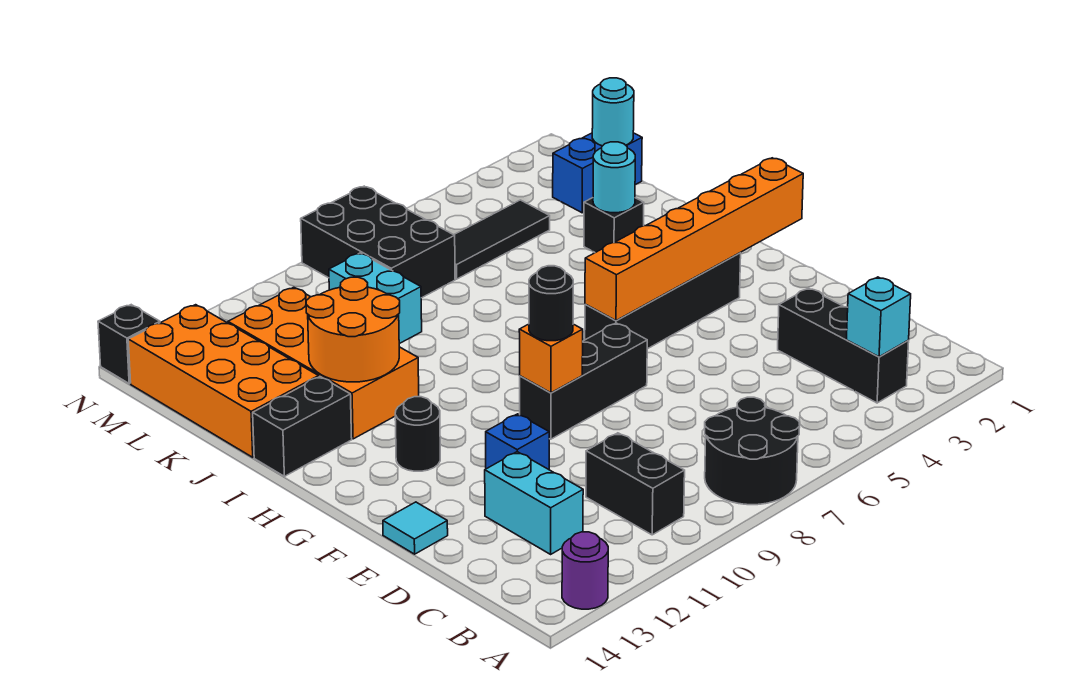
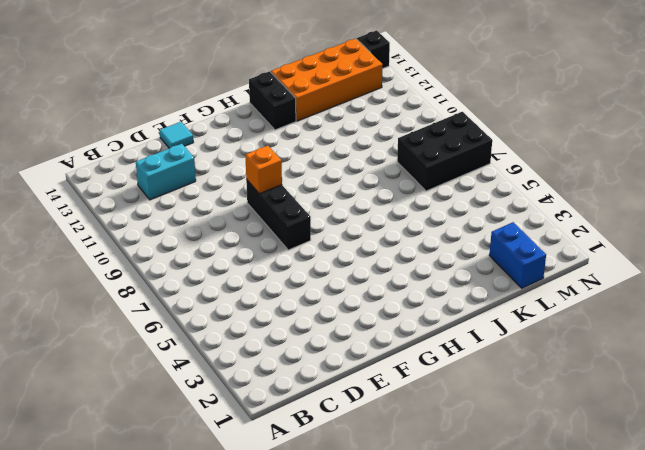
none -> black 2x2 round brick [705,397,800,505]
none -> purple 1x1 round brick [562,532,608,609]
none -> black 1x3 brick [778,288,909,403]

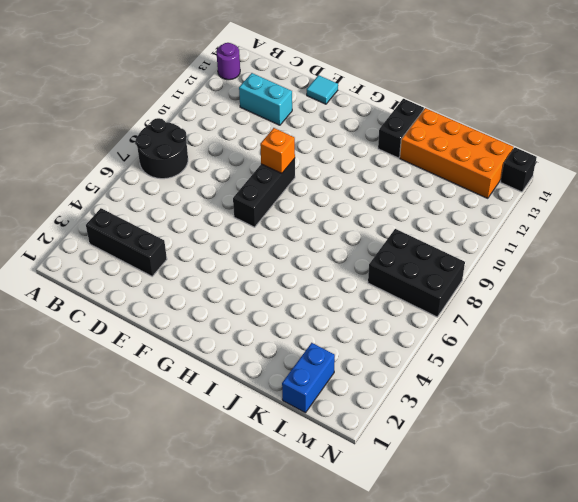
none -> black 1x2 brick [586,433,685,535]
none -> blue 1x1 brick [486,414,549,469]
none -> black 1x4 brick [585,253,741,349]

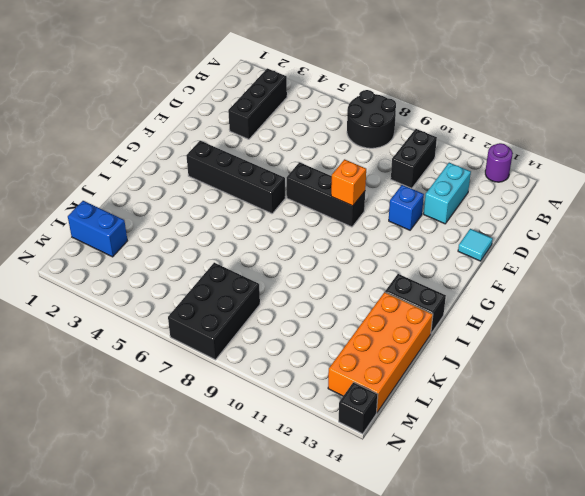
none -> black 1x1 round brick [395,397,440,471]
none -> orange 2x4 brick [228,287,419,439]
none -> black 1x1 brick [584,198,644,253]

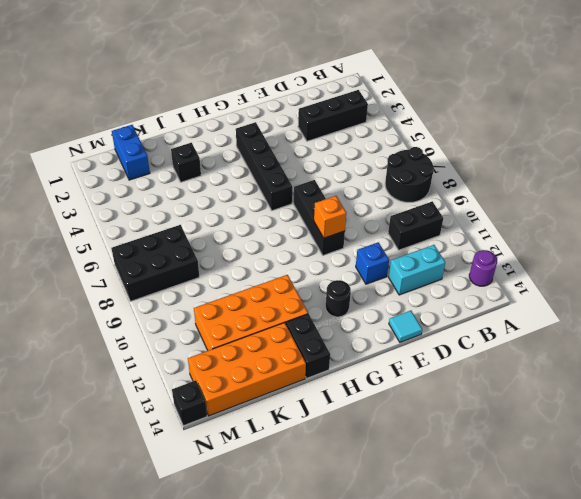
none -> cyan 1x2 brick [329,253,422,344]
none -> black 1x3 tile [454,200,550,279]
none -> cyan 1x1 brick [846,277,911,357]

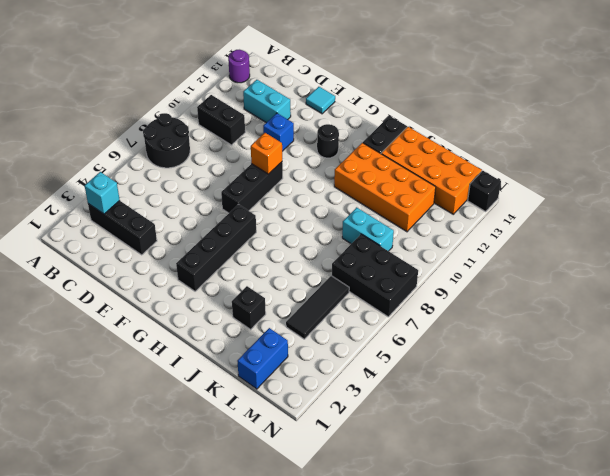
none -> orange 1x6 brick [585,158,803,320]
none -> orange 2x2 round brick [306,277,400,382]
none -> cyan 1x1 round brick [593,142,635,213]

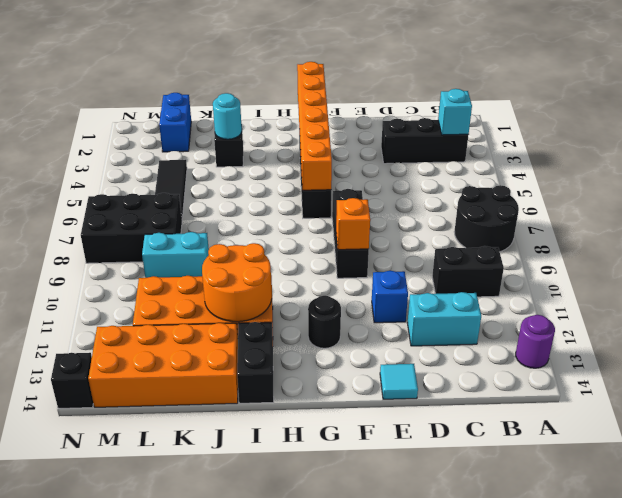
none -> cyan 1x1 round brick [592,78,634,146]
none -> black 1x1 round brick [529,266,573,341]

